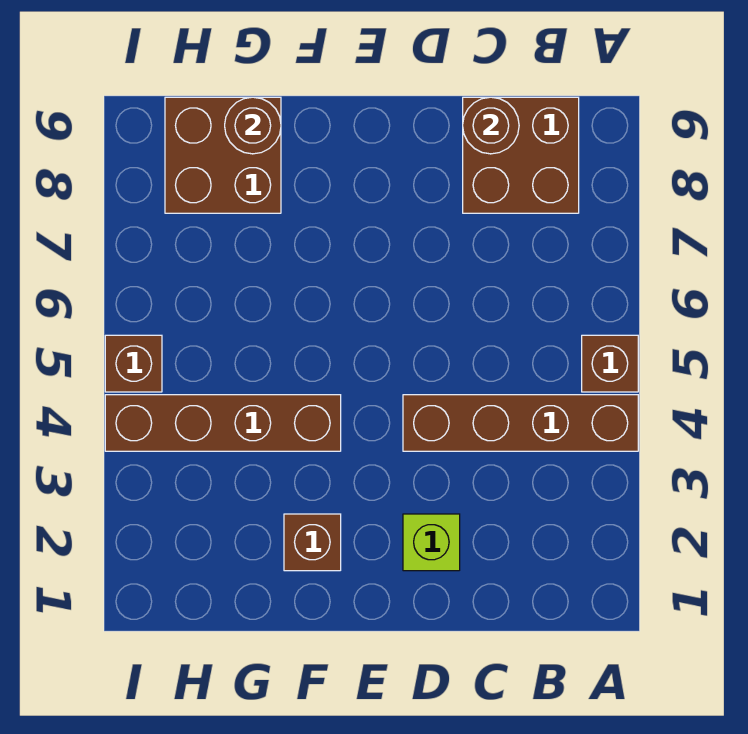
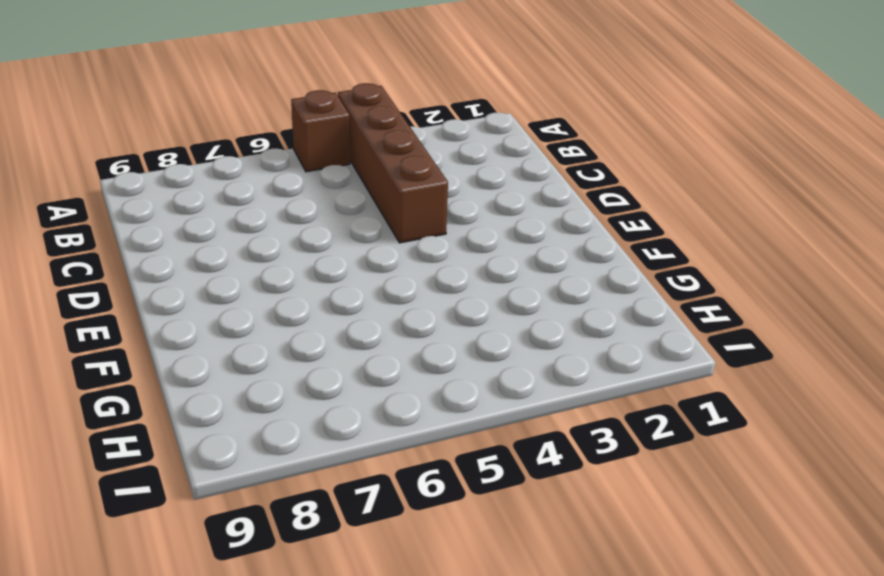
none -> brown 2x2 brick [463,97,579,213]
none -> lime 1x1 brick [403,514,460,571]

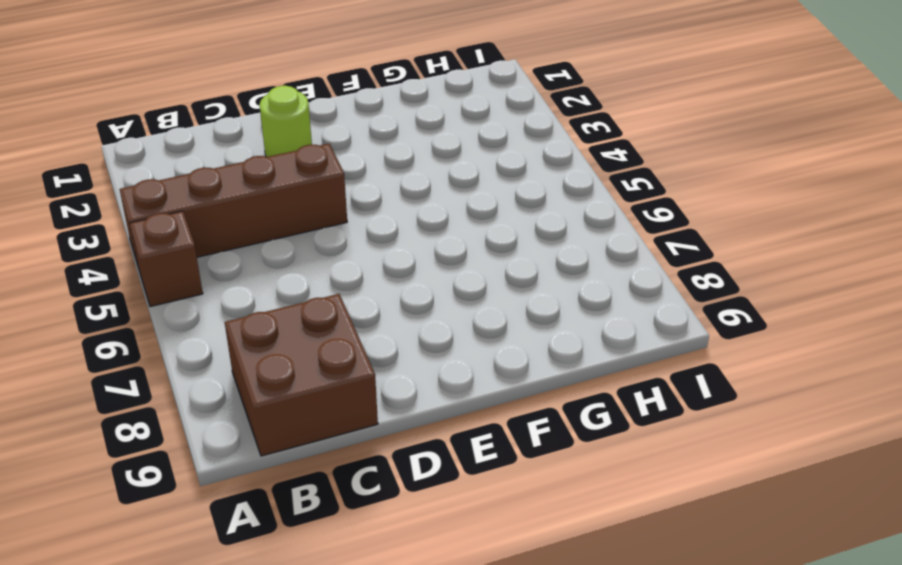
lime 1x1 round brick [259,86,312,157] -> lime 1x1 brick [403,514,460,571]
none -> brown 1x1 brick [284,514,341,571]
none -> brown 1x4 brick [105,395,341,451]

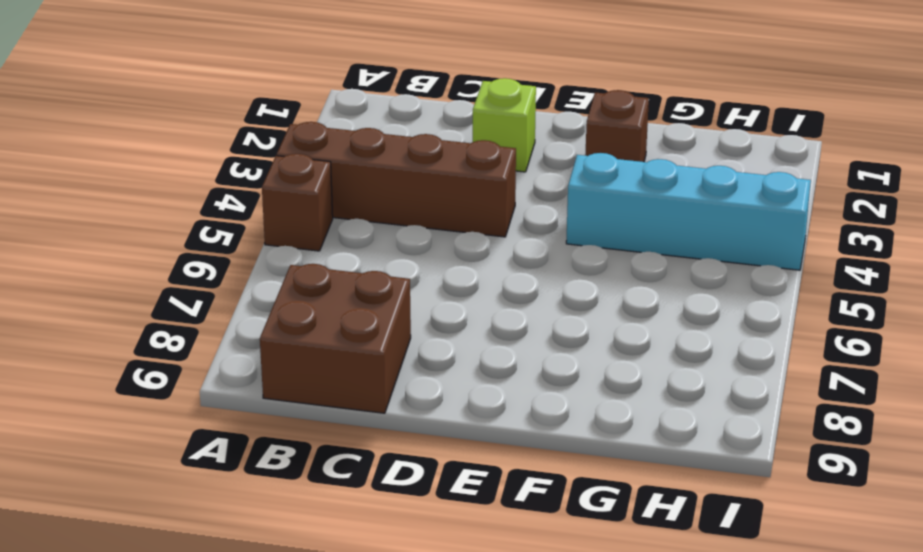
cyan 1x4 brick [566,153,811,270] -> brown 1x4 brick [105,395,341,451]
none -> brown 2x2 brick [165,97,281,213]
none -> brown 1x1 brick [105,335,162,392]

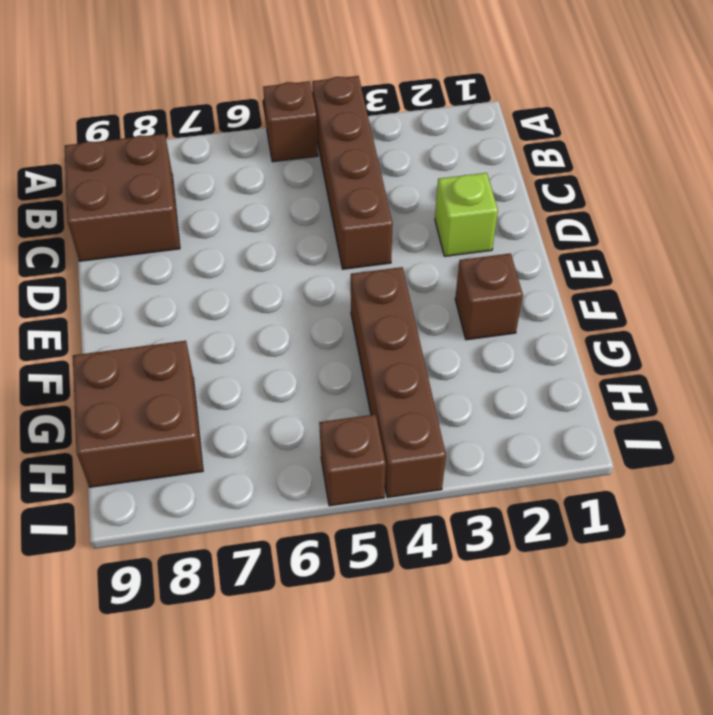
none -> brown 1x1 round brick [463,97,519,154]
none -> brown 1x1 round brick [225,97,281,154]

